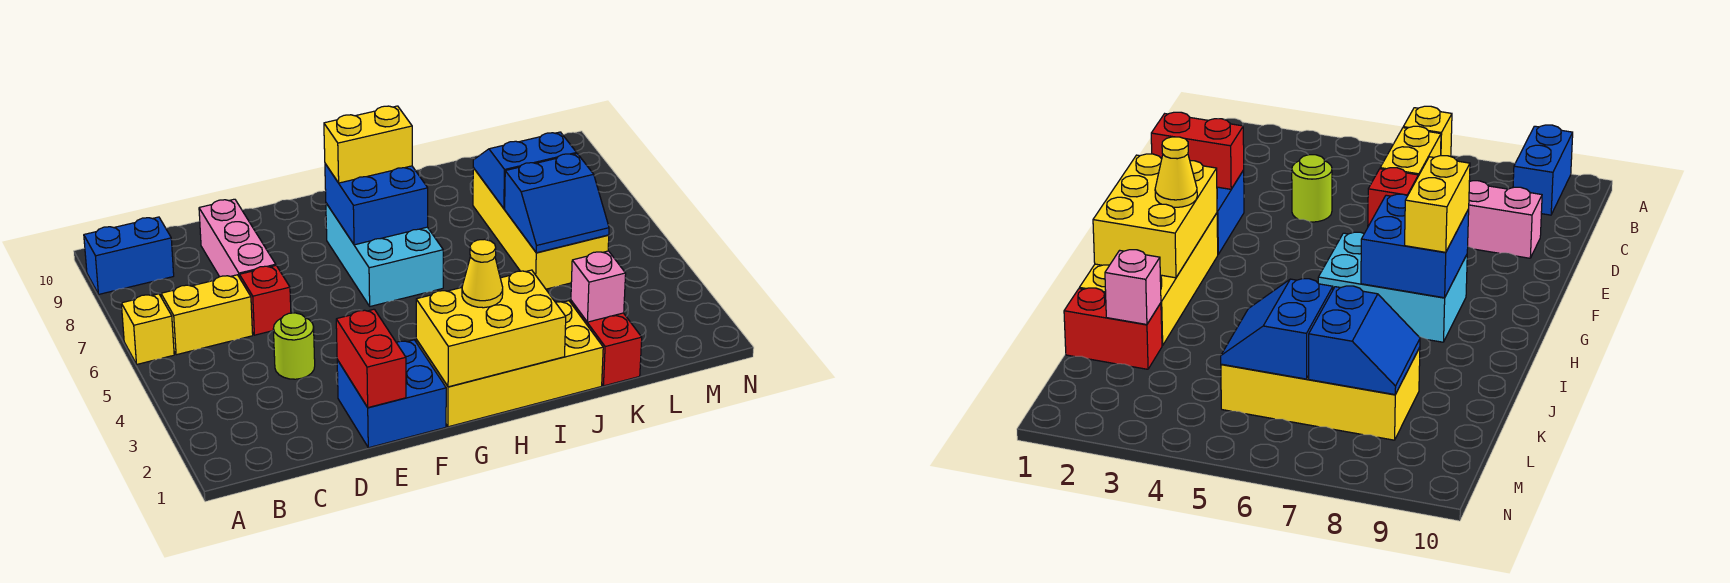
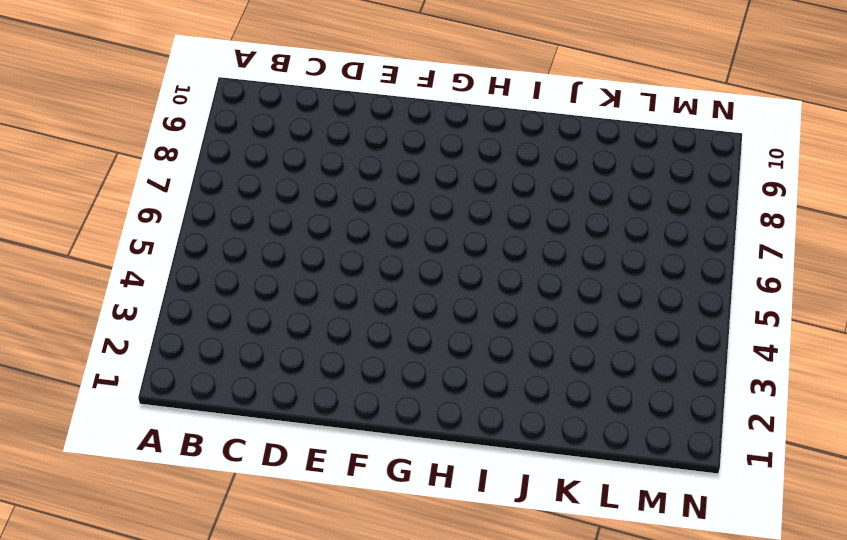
none -> yellow 1x1 brick [121,294,174,364]
none -> blue 1x2 brick [84,217,174,294]
none -> yellow 1x2 brick [161,275,253,355]

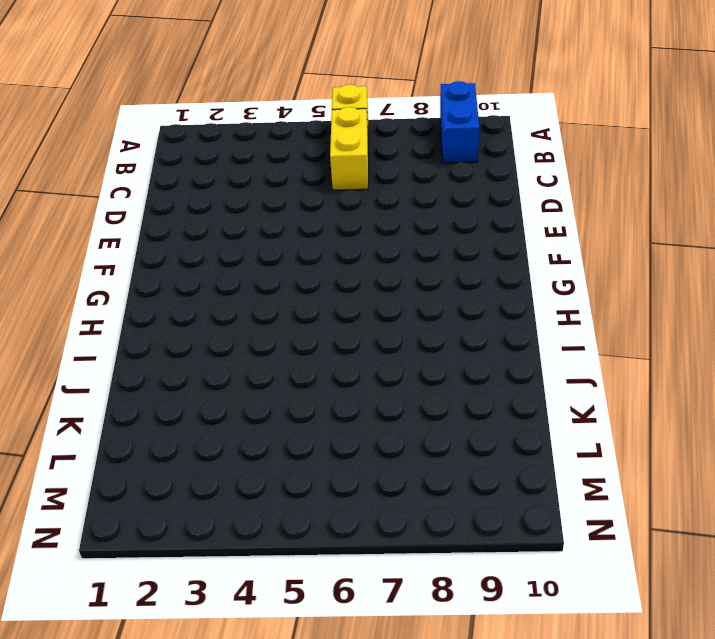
none -> lime 1x1 round brick [273,313,315,379]
none -> red 1x1 brick [240,266,291,335]
none -> pink 1x3 brick [199,199,276,278]

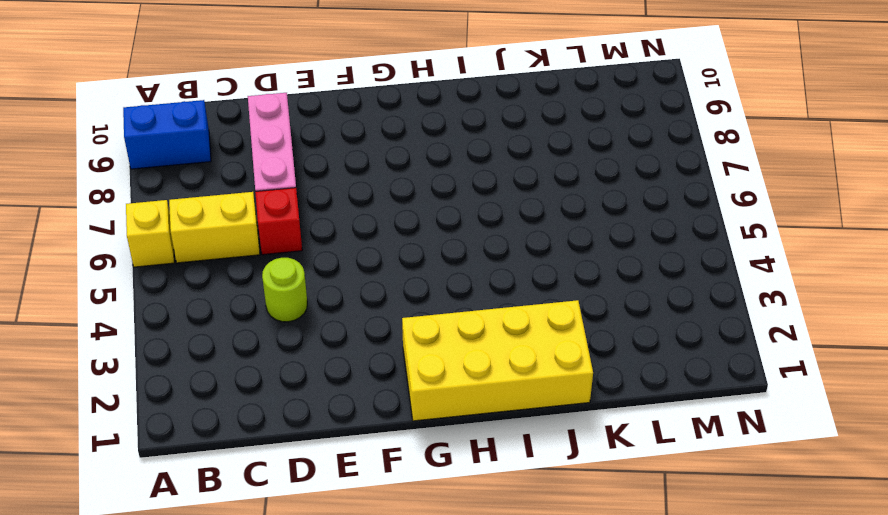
none -> blue 2x2 brick [337,340,446,448]
none -> cyan 2x3 brick [326,203,443,306]
none -> red 1x2 brick [571,301,642,386]

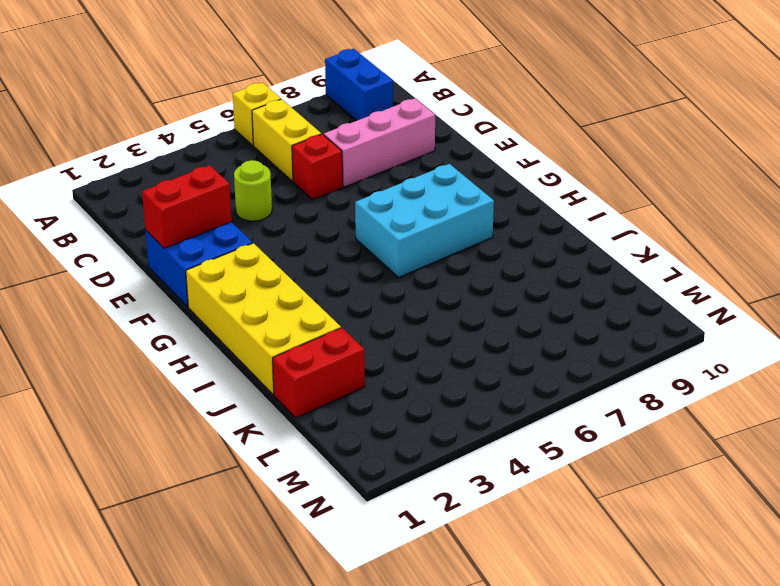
none -> yellow 2x4 brick [473,168,609,289]
none -> yellow 2x3 brick [416,270,566,387]
none -> blue 2x2 brick [325,164,428,245]

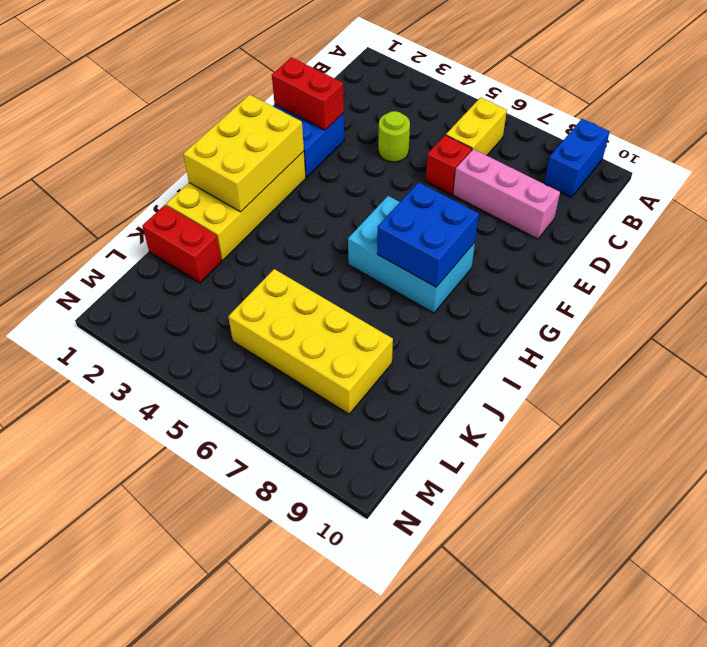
none -> yellow 1x1 brick [121,294,174,364]
none -> pink 1x1 brick [571,251,626,322]
none -> blue 2x2 slope [505,154,609,253]

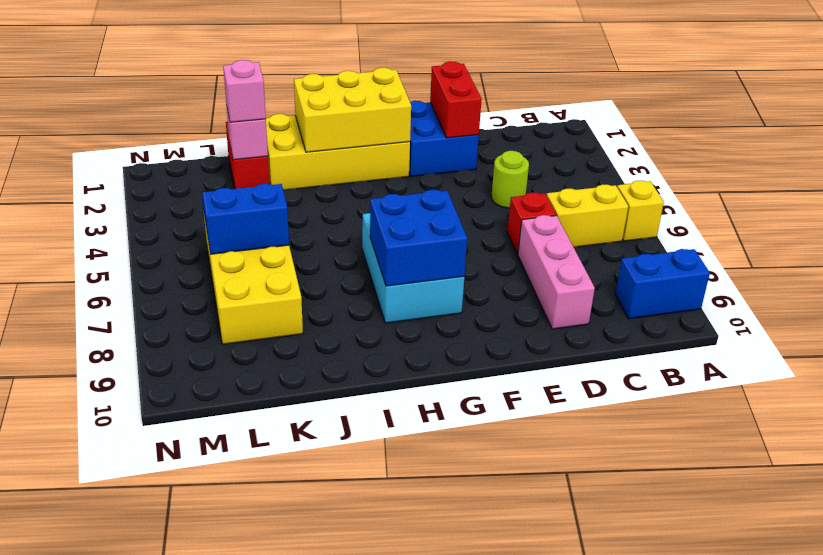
pink 1x1 brick [223,60,266,122] -> none
none -> blue 2x2 slope [473,132,577,209]
none -> yellow 1x2 brick [324,106,412,183]
none -> yellow 1x1 cone [462,239,503,308]

